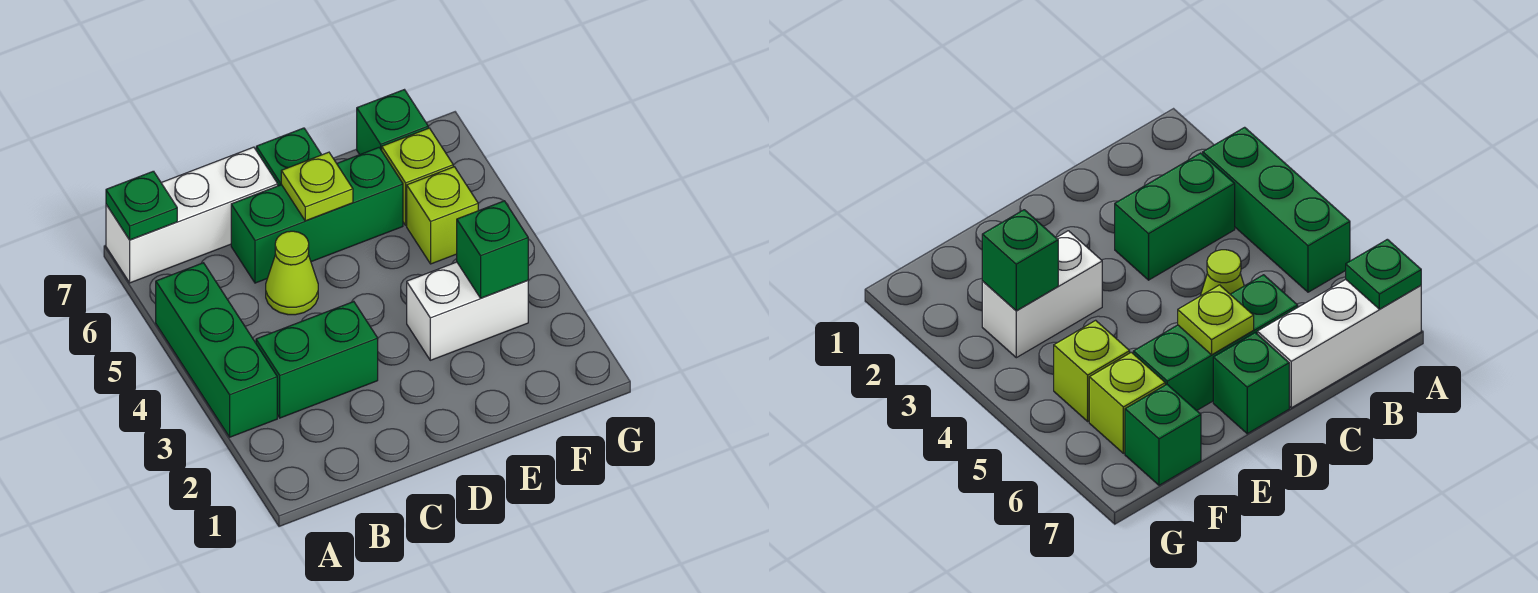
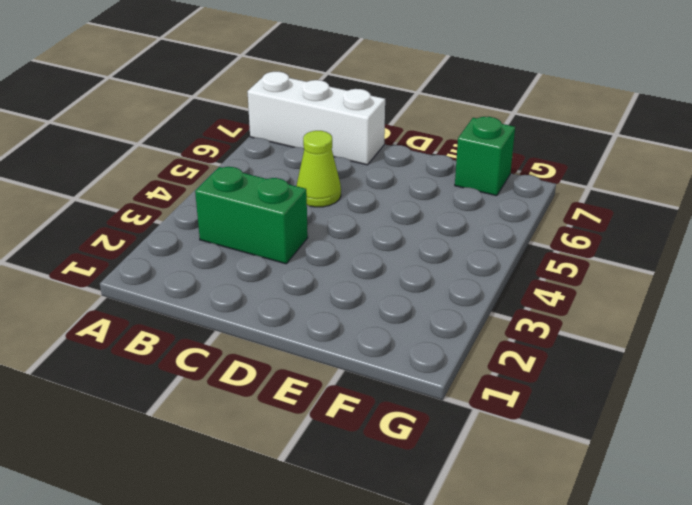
none -> green 1x3 brick [156,263,277,437]
none -> green 1x3 brick [231,148,403,283]
none -> green 1x1 brick [256,128,321,186]

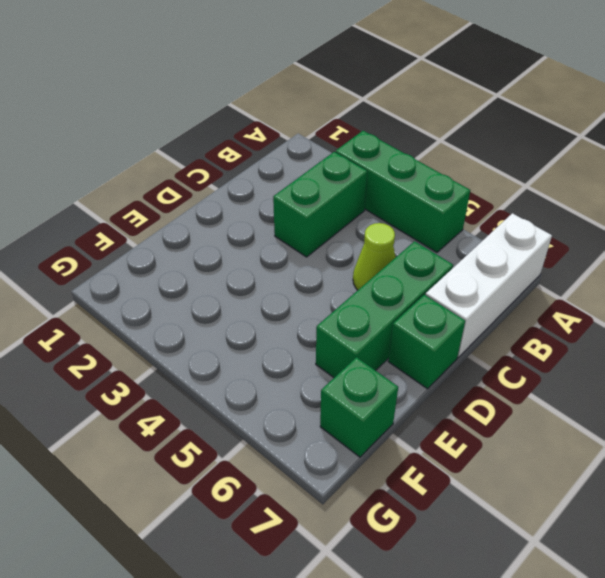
none -> white 1x2 brick [407,262,528,360]
none -> lime 1x1 brick [407,167,478,264]
none -> lime 1x1 brick [382,128,453,225]

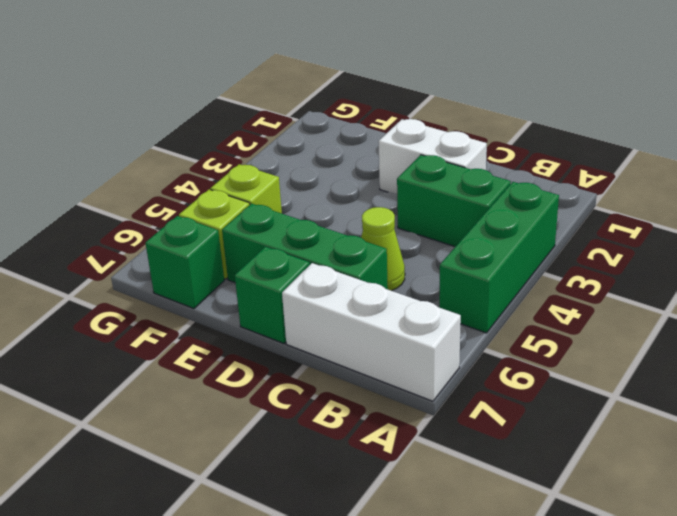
white 1x2 brick [378,119,487,194] -> white 1x2 brick moved to [407,262,528,360]
none -> green 1x1 plate [106,171,177,240]
none -> lime 1x1 plate [281,152,353,221]
none -> green 1x1 brick [457,201,528,298]

